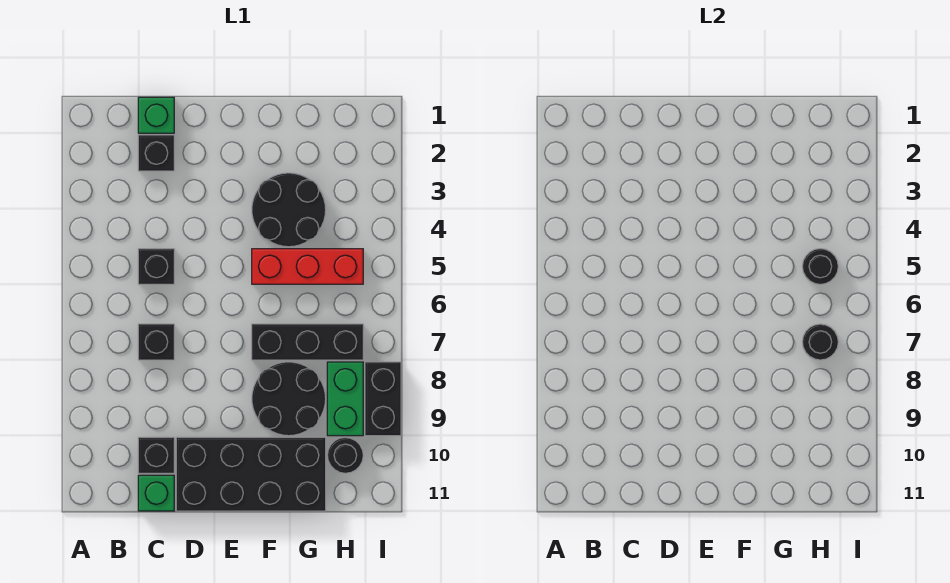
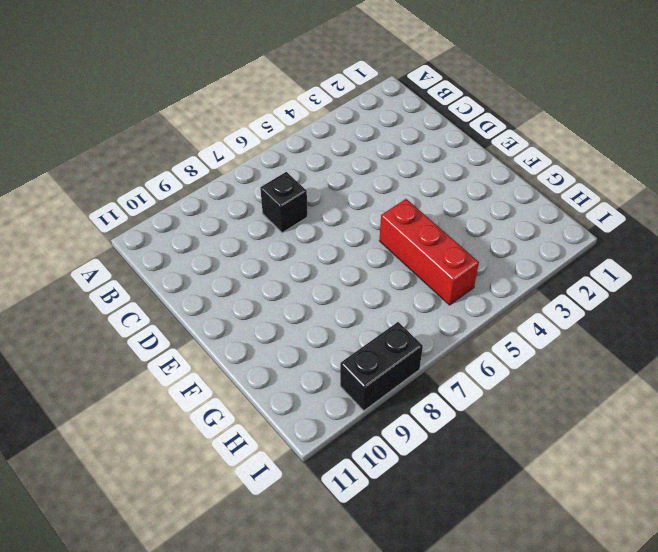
none -> green 1x1 brick [138,97,174,133]
none -> black 1x1 brick [138,135,174,171]
none -> black 1x1 brick [138,249,174,284]

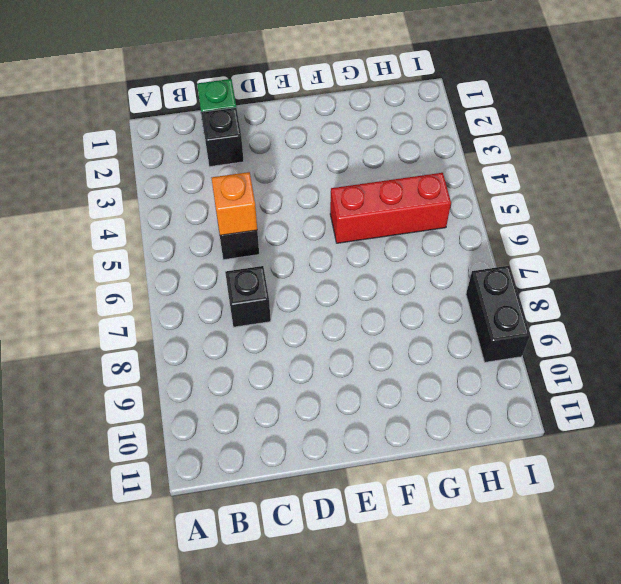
orange 1x1 brick [212,172,257,235] -> none
none -> black 1x1 brick [138,437,174,473]
none -> green 1x1 brick [138,475,174,511]
none -> black 2x4 brick [176,437,326,511]

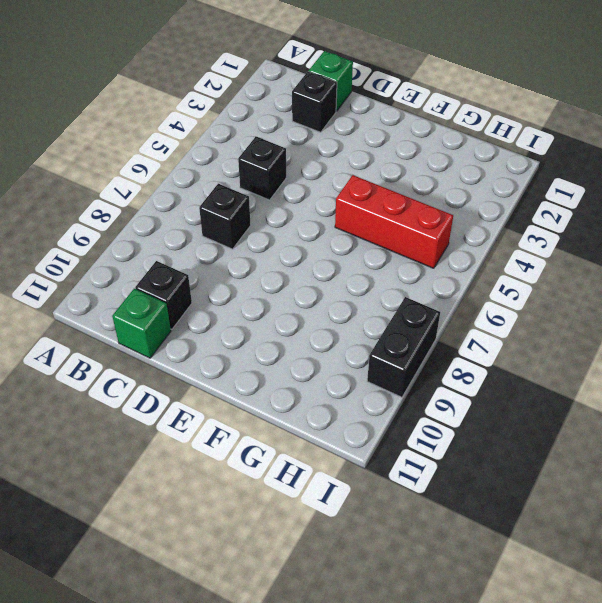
none -> black 2x4 brick [176,437,326,511]
none -> black 2x2 round brick [252,173,326,247]
none -> black 1x3 brick [252,324,363,360]

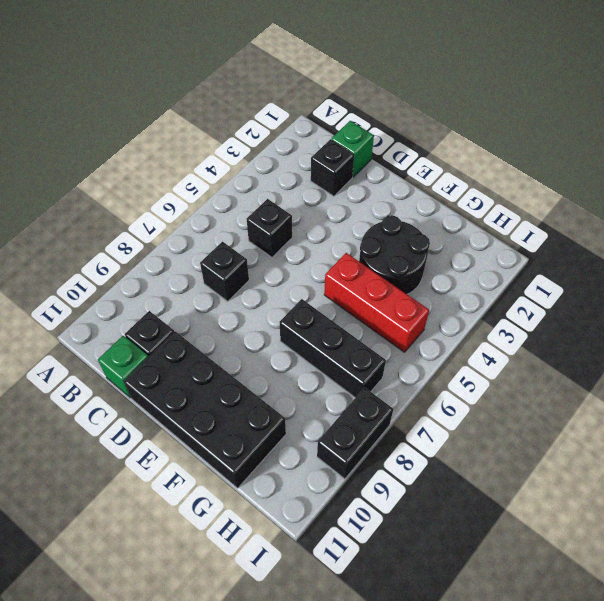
none -> black 2x2 round brick [252,362,326,436]
none -> green 1x2 brick [327,362,363,436]
none -> black 1x1 round brick [327,437,363,473]

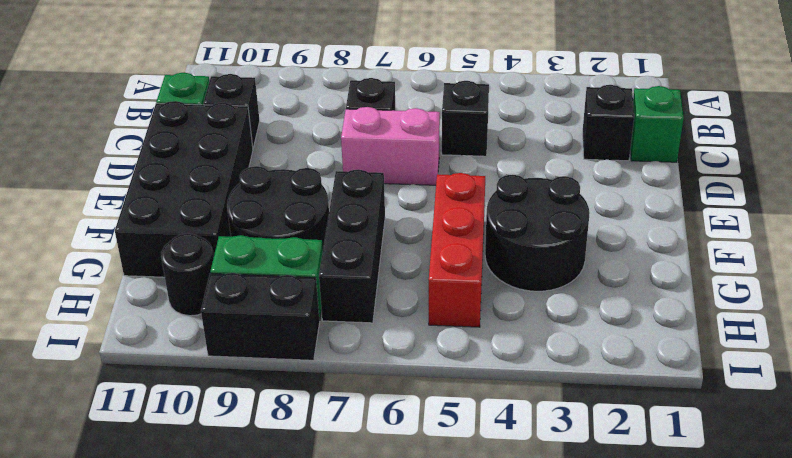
pink 1x2 brick [341,107,440,185] -> none
none -> black 1x1 round brick [802,249,838,284]
none -> black 1x1 round brick [802,324,838,360]

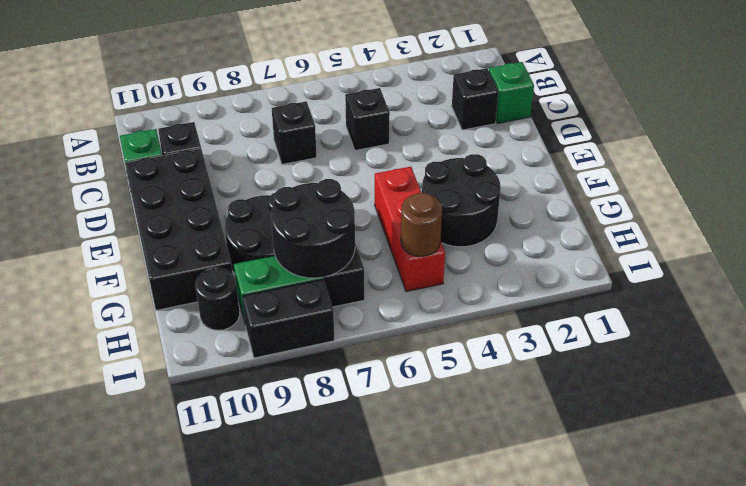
black 2x2 round brick [271,179,355,278] -> black 1x1 round brick [802,324,838,360]
brown 1x1 round brick [401,193,442,257] -> black 1x1 round brick [802,249,838,284]

